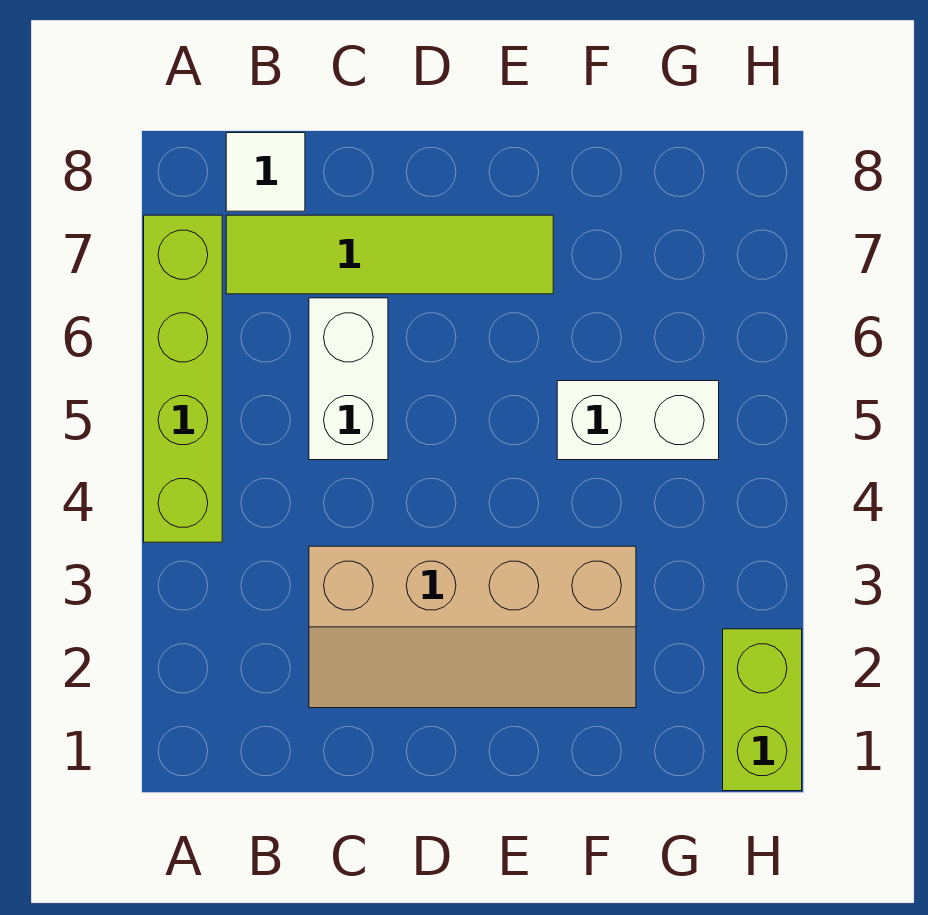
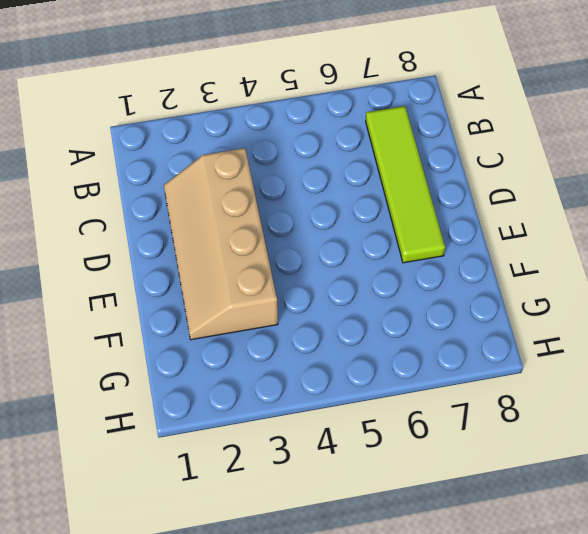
none -> lime 1x4 brick [144,215,222,542]
none -> white 1x1 tile [226,133,305,211]

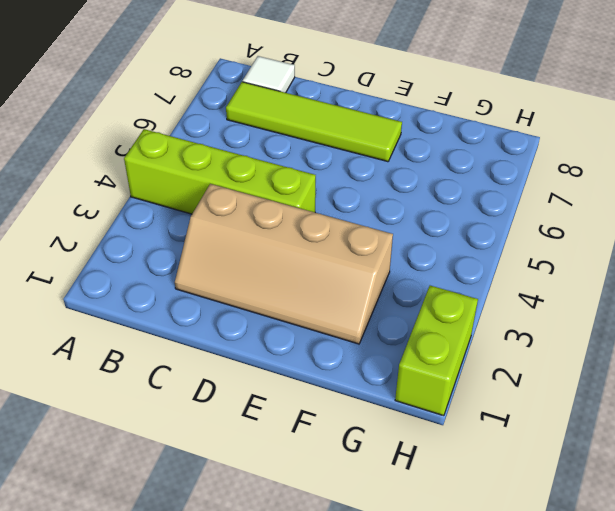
lime 1x4 brick [124,129,316,214] -> lime 1x4 brick turned to [144,215,222,542]
none -> white 1x2 brick [309,298,388,460]
none -> white 1x2 brick [557,381,719,460]

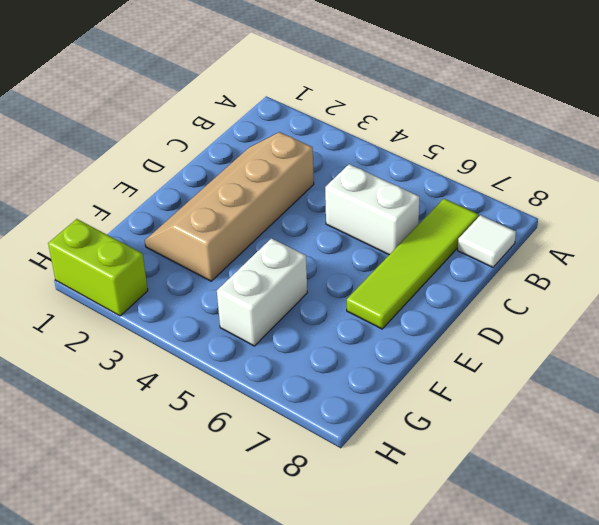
none -> lime 1x4 brick [144,215,222,542]

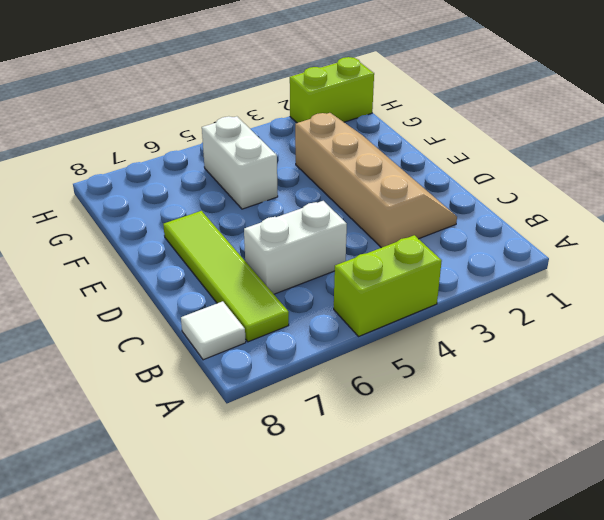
lime 1x2 brick [334,235,442,336] -> lime 1x4 brick [144,215,222,542]

